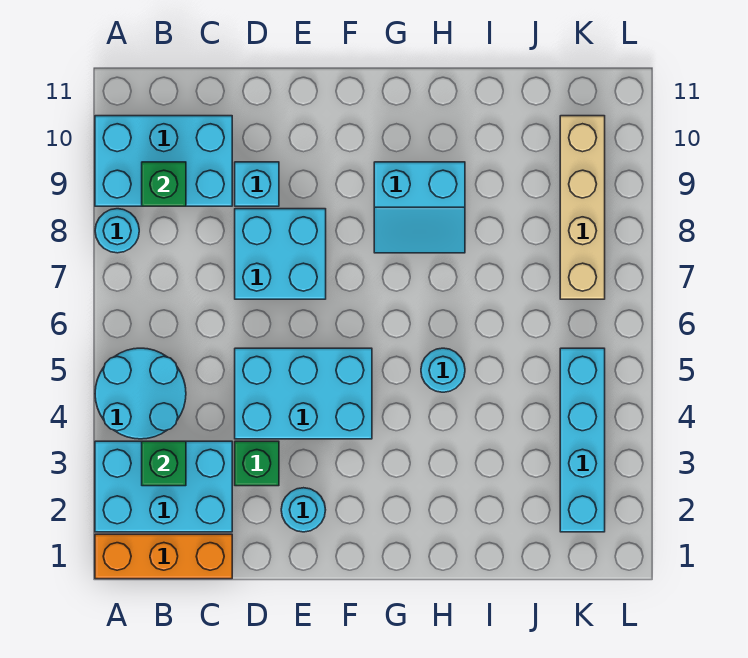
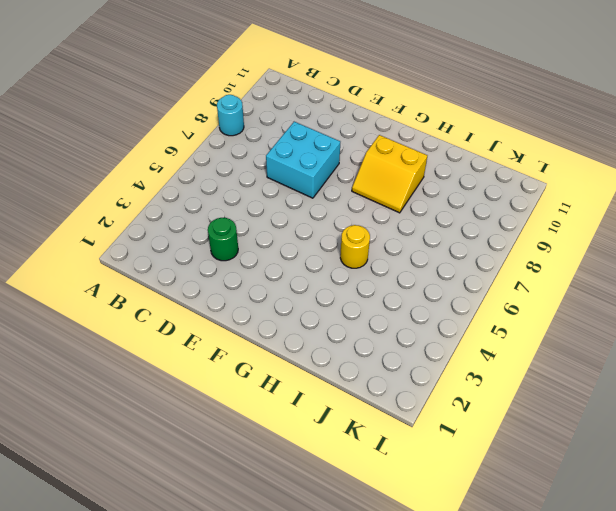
green 1x1 round brick [208,218,238,261] -> green 1x1 brick [235,441,279,486]
yellow 2x2 slope [352,135,427,213] -> cyan 2x2 slope [374,162,465,253]
yellow 1x1 round brick [340,225,370,268] -> cyan 1x1 round brick [421,348,465,392]
none -> orange 1x3 brick [95,534,232,579]
none -> cyan 2x3 brick [95,441,232,532]
none -> cyan 2x2 round brick [95,348,186,439]

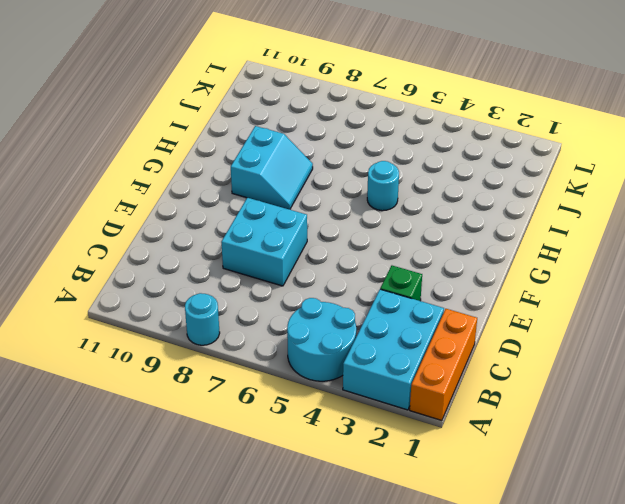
none -> cyan 2x3 brick [95,116,232,206]
none -> cyan 2x3 brick [235,348,372,439]
none -> cyan 1x1 brick [235,162,279,206]

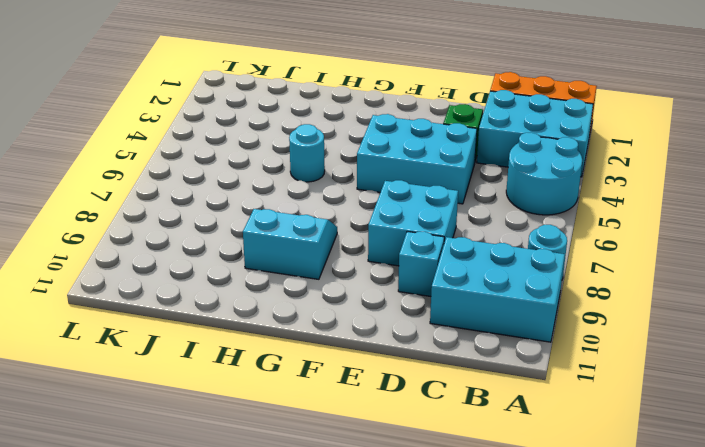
none -> cyan 1x1 round brick [281,488,325,532]
none -> cyan 1x4 brick [560,348,605,532]
none -> tan 1x4 brick [560,116,605,299]

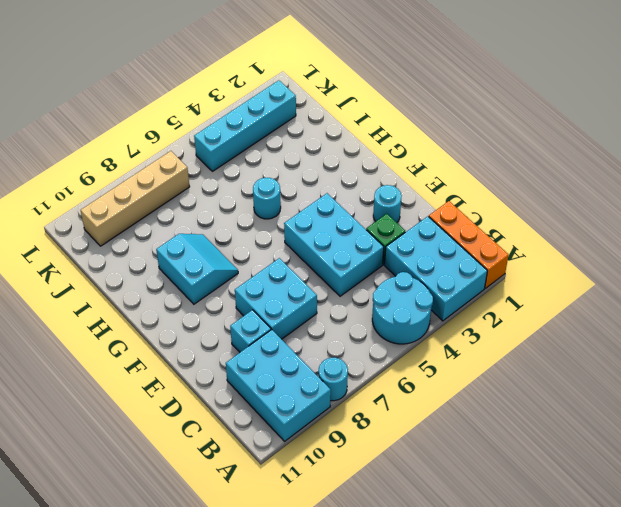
none -> green 1x1 brick [142,441,186,486]
none -> green 1x1 brick [142,162,186,206]

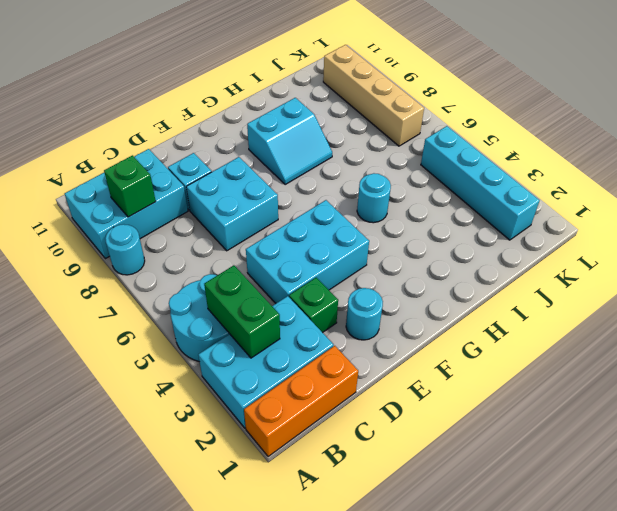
green 1x2 brick [204,265,280,358] -> green 1x1 brick [142,441,186,486]

